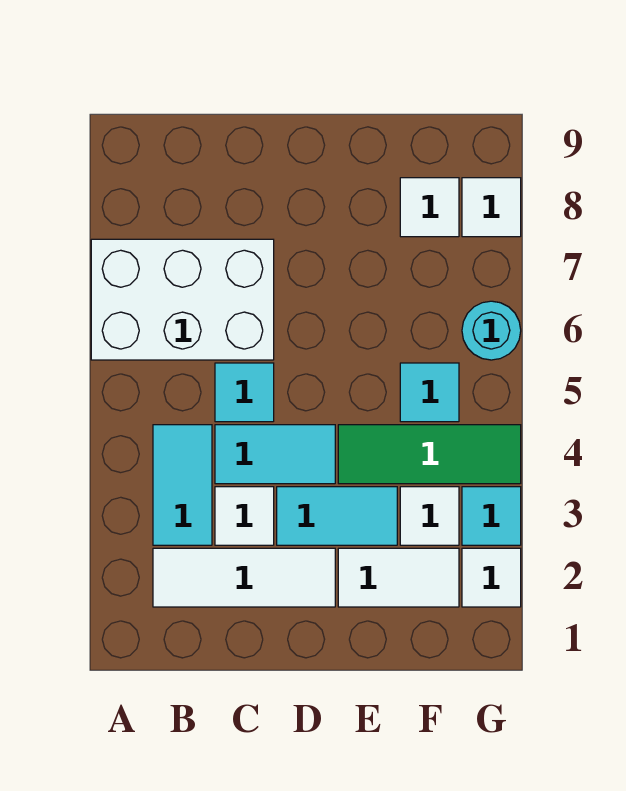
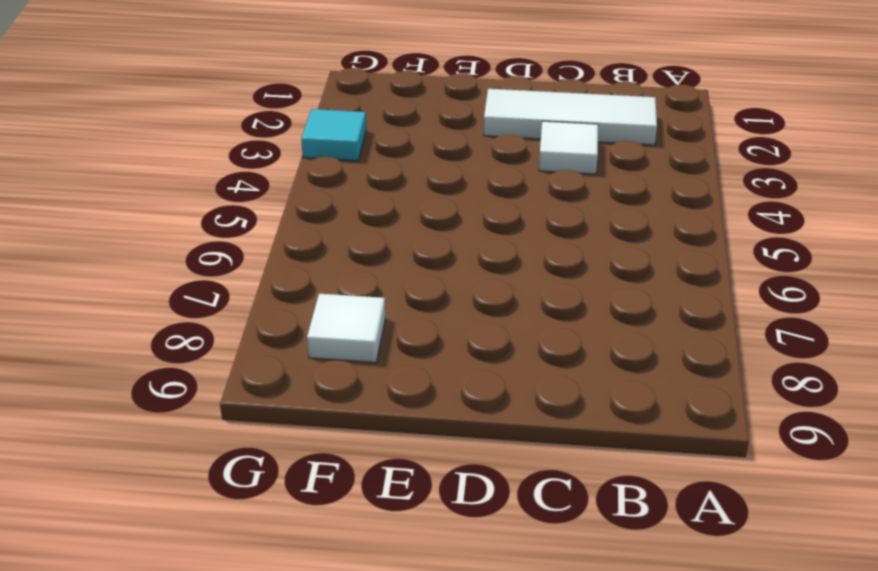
none -> white 2x3 brick [91,239,274,360]
none -> cyan 1x2 tile [153,425,212,545]
none -> cyan 1x2 tile [215,425,335,484]

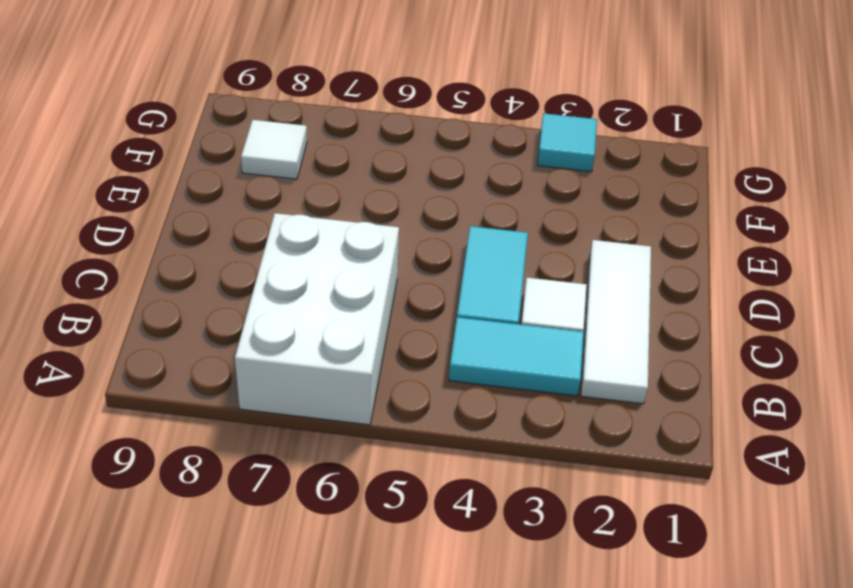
none -> cyan 1x1 tile [215,363,274,422]
none -> cyan 1x2 tile [277,487,397,545]
none -> white 1x2 tile [338,548,459,607]

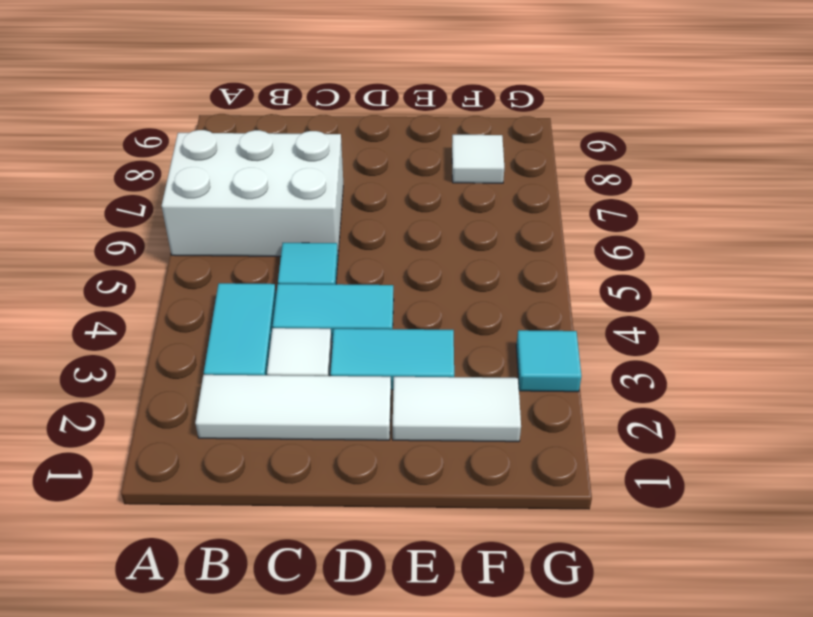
none -> green 1x3 tile [338,425,521,484]
none -> white 1x1 tile [400,487,459,545]
none -> cyan 1x1 tile [400,363,459,422]

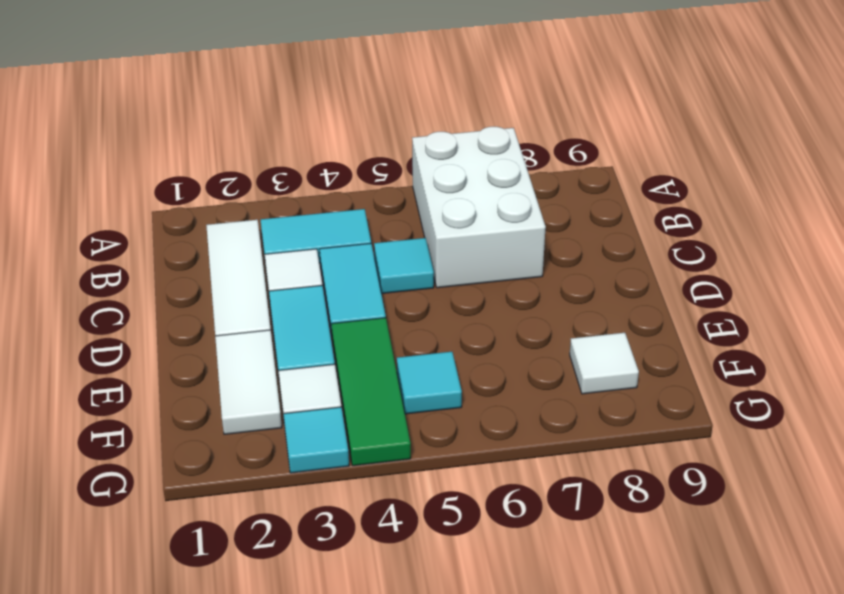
none -> white 1x1 tile [462,548,521,607]
none -> cyan 1x1 round brick [462,301,521,360]
none -> white 1x1 tile [462,178,521,237]

